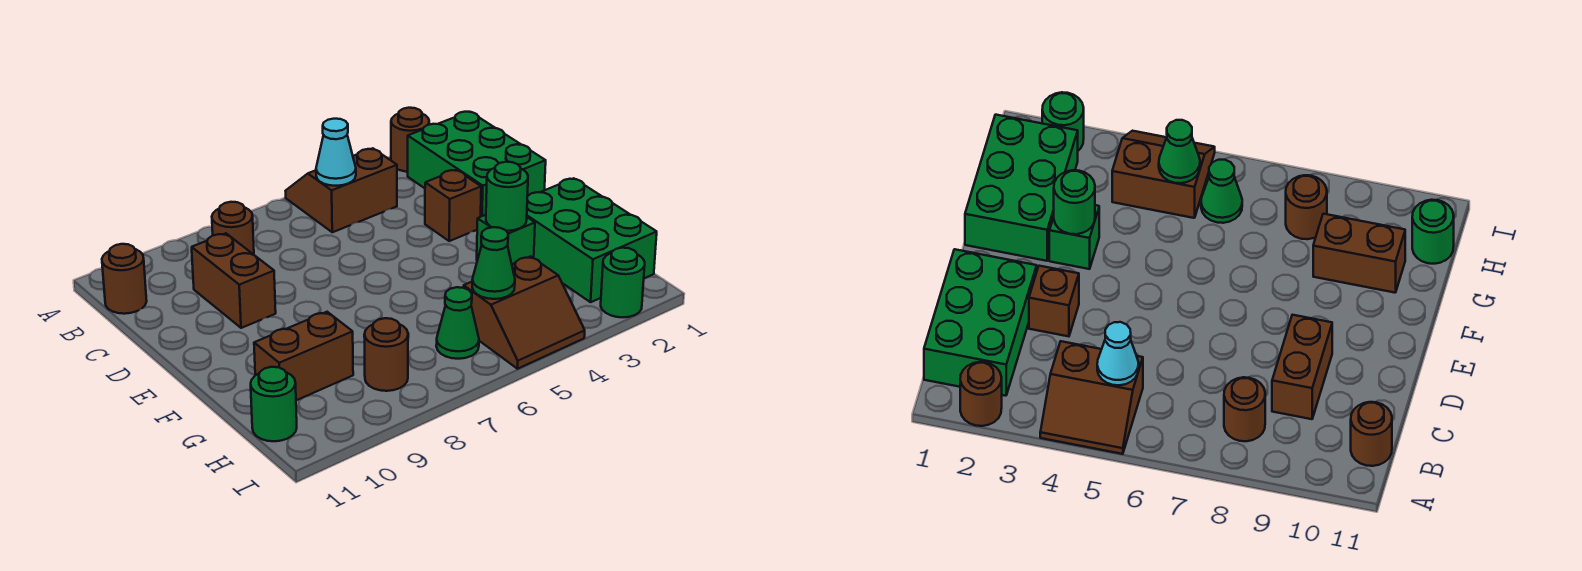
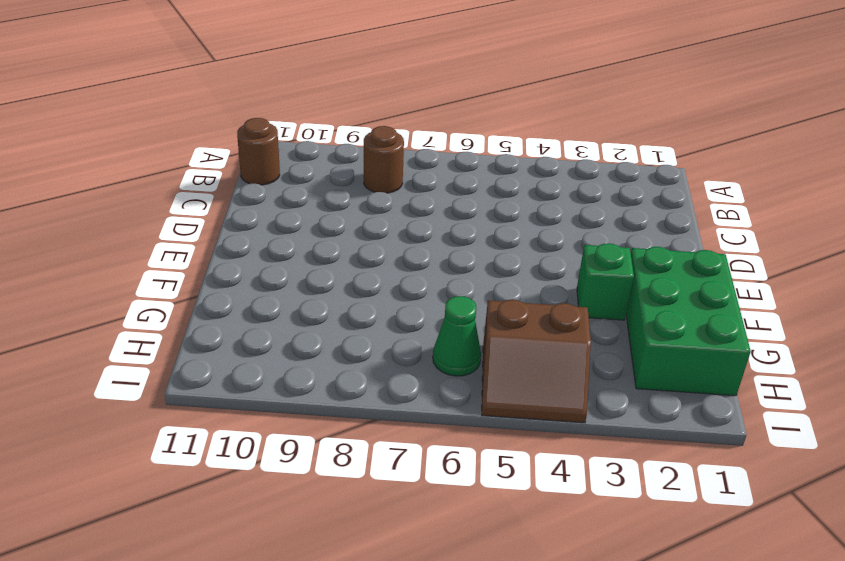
none -> brown 1x1 round brick [391,108,429,172]
none -> brown 2x2 slope [286,148,397,232]
none -> green 2x3 brick [408,112,546,217]

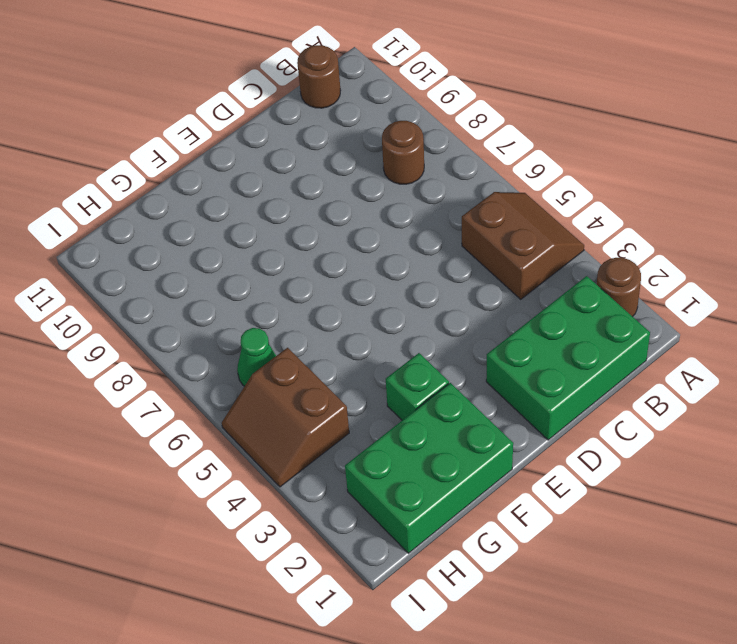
none -> brown 1x2 brick [192,233,276,328]
none -> brown 1x1 brick [425,170,481,241]
none -> brown 1x2 brick [254,312,353,400]

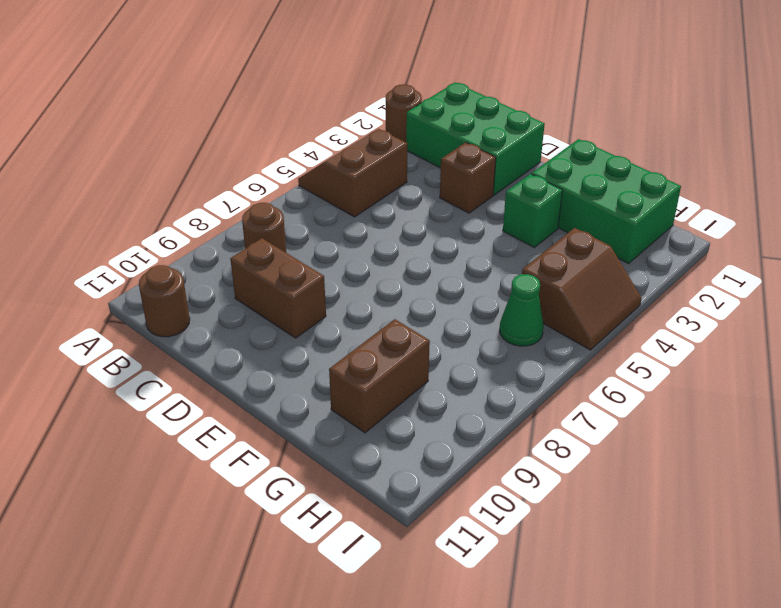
none -> brown 1x1 round brick [364,318,408,391]
none -> green 1x1 round brick [251,367,297,441]
none -> green 1x1 round brick [601,248,645,317]

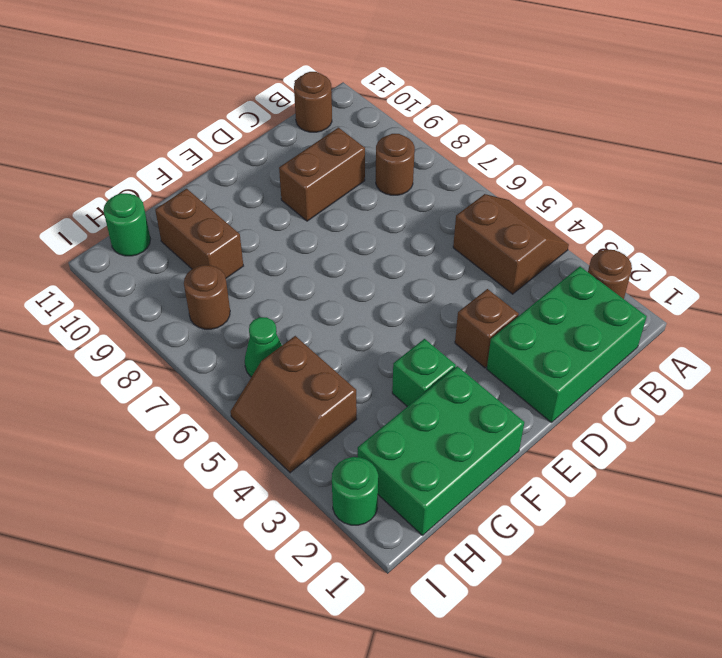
none -> cyan 1x1 cone [316,119,356,186]
none -> green 1x1 round brick [486,162,528,231]
none -> green 1x1 cone [472,227,515,299]

